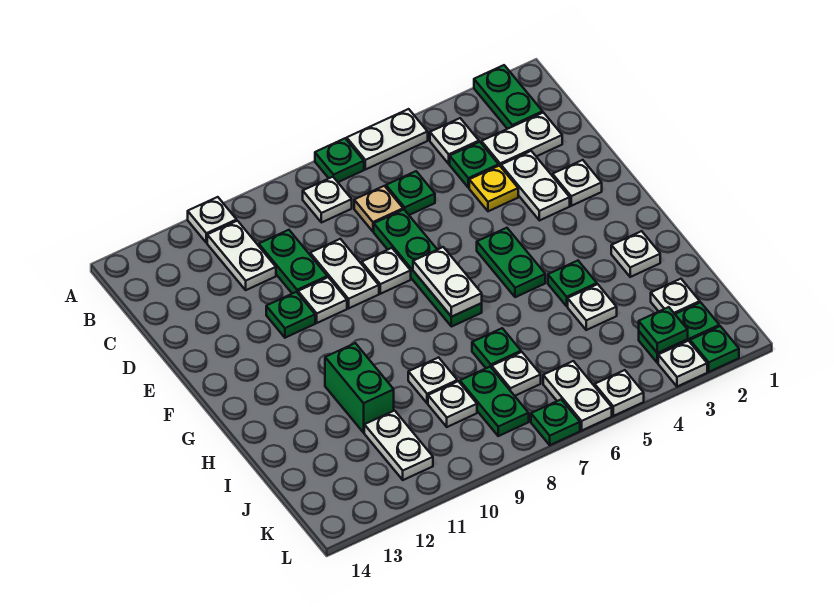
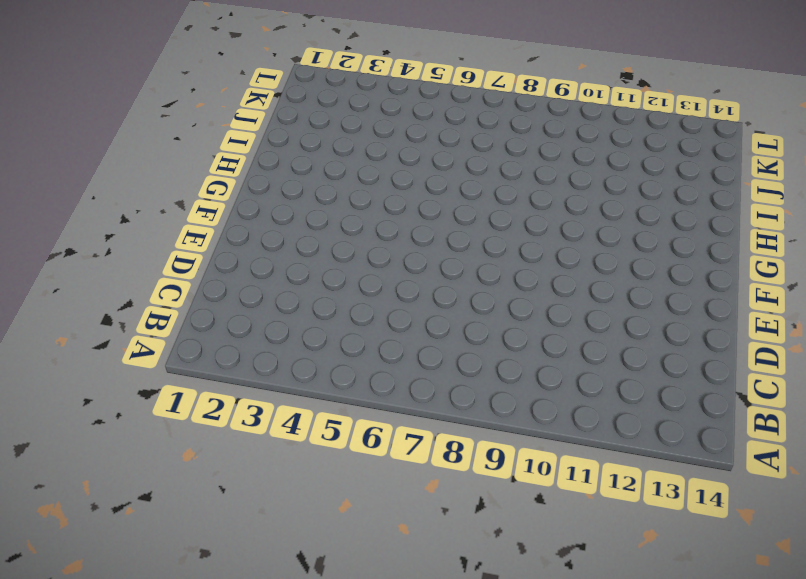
none -> green 1x2 plate [474,65,543,129]
none -> white 1x2 plate [347,109,428,170]
none -> green 1x1 plate [315,138,364,182]
none -> white 1x1 plate [188,197,237,243]

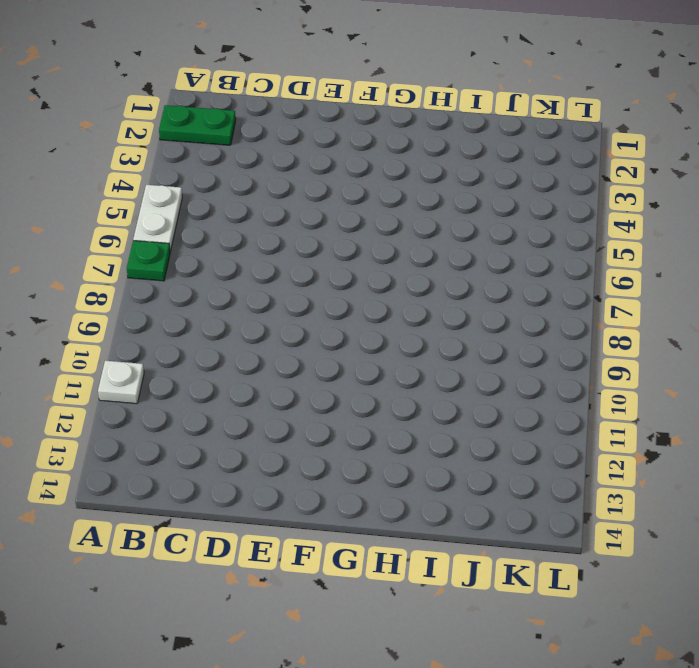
none -> white 1x1 plate [430,118,479,164]
none -> white 1x1 plate [303,177,352,223]
none -> white 1x2 plate [207,221,276,290]
none -> white 1x2 plate [481,113,562,167]

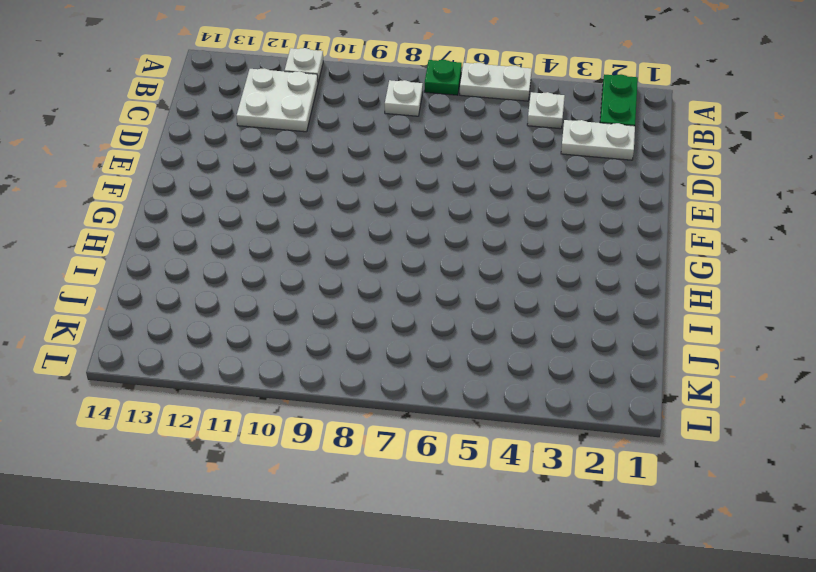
white 2x2 plate [237,68,318,132] -> white 1x2 plate [207,221,276,290]
none -> green 1x1 plate [450,142,499,188]
none -> green 1x1 plate [386,171,435,215]
none -> tan 1x1 plate [354,186,403,232]
none -> green 1x2 plate [259,230,327,294]

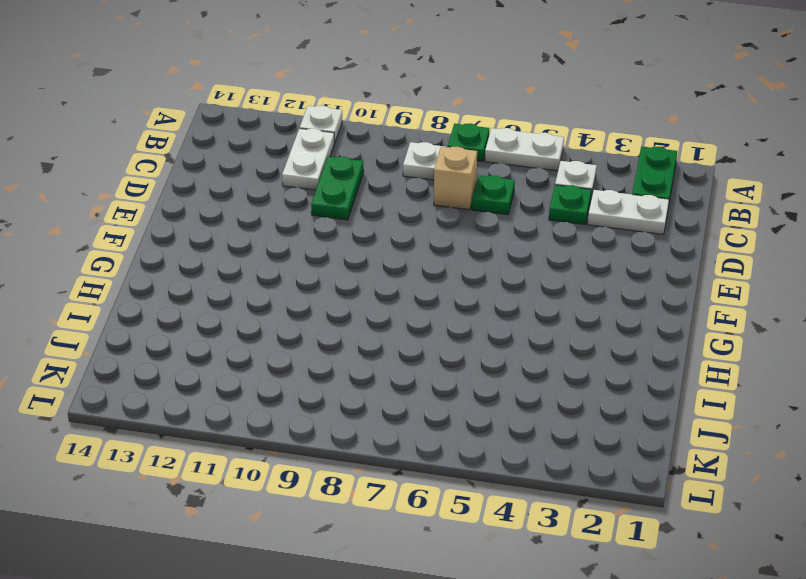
tan 1x1 brick [434,147,477,210] -> tan 1x1 plate [354,186,403,232]
none -> white 1x2 plate [501,151,570,221]
none -> yellow 1x1 plate [469,166,518,211]
none -> green 1x4 plate [374,210,482,327]
none -> white 1x2 plate [310,239,379,308]

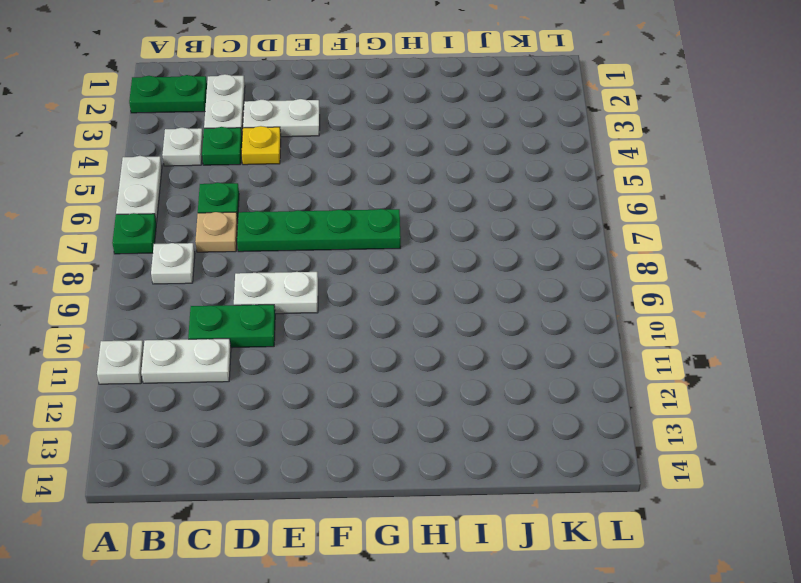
none -> white 1x1 plate [553,160,602,206]
none -> white 1x1 plate [362,248,411,294]
none -> white 1x1 plate [298,277,347,323]
none -> green 1x1 plate [266,292,315,338]

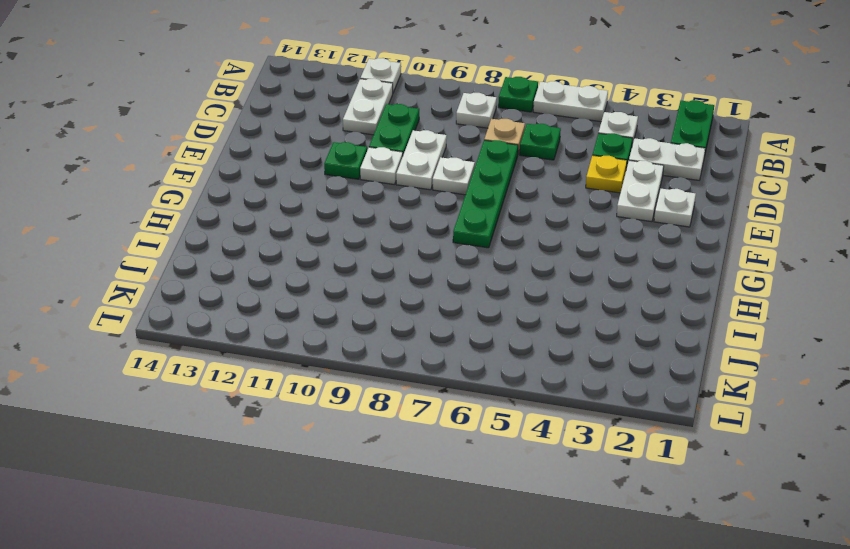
none -> green 1x2 plate [477,228,545,297]
none -> white 1x1 plate [611,231,660,277]
none -> green 1x1 plate [548,261,597,306]
none -> green 1x2 brick [325,343,394,433]

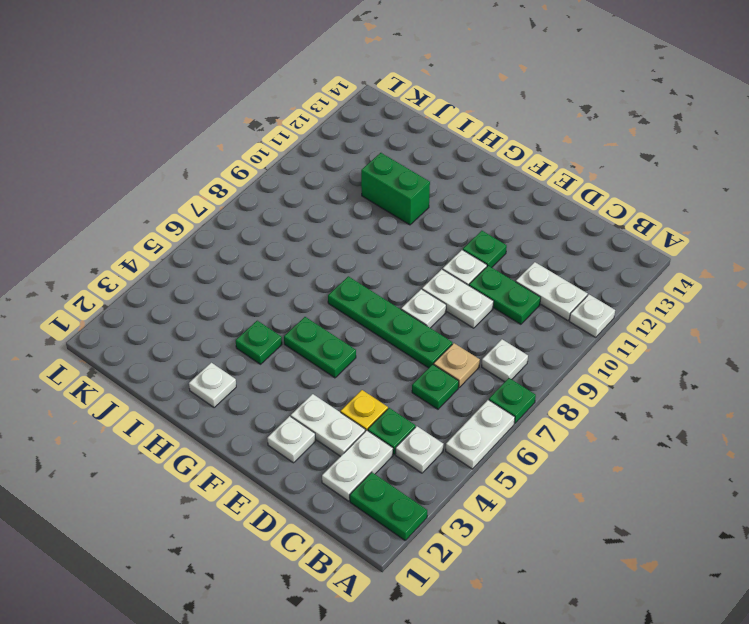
none -> white 1x1 plate [568,284,617,330]
none -> green 1x1 plate [472,328,521,368]
none -> white 1x1 plate [408,357,457,403]
none -> white 1x1 plate [651,279,700,314]

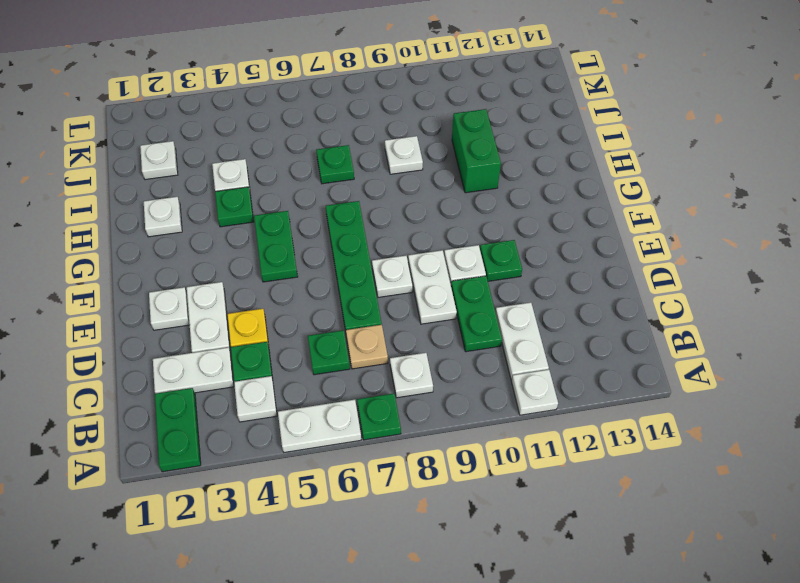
none -> white 1x1 plate [492,352,541,396]
none -> green 1x2 plate [460,367,529,436]
none -> white 1x1 plate [428,381,477,427]
none -> white 1x2 plate [364,411,433,480]

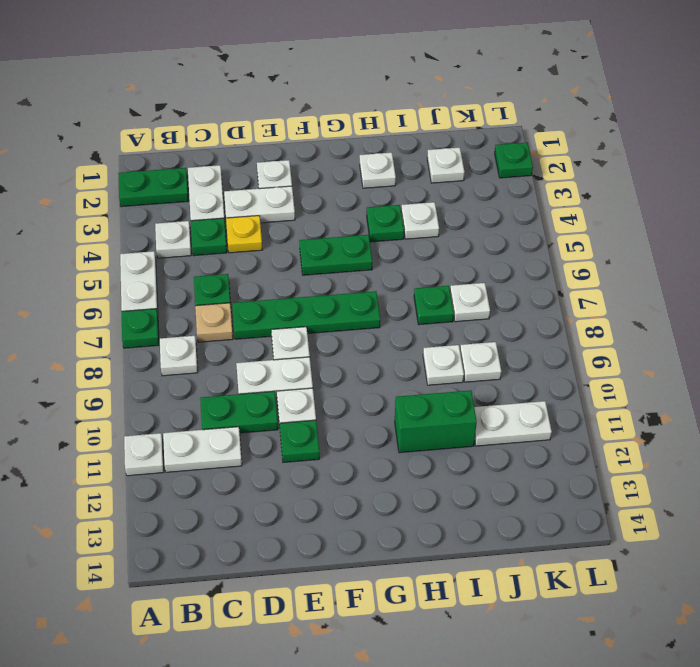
none -> green 1x2 plate [460,367,529,436]
none -> green 1x2 plate [639,302,719,363]
none -> white 1x2 plate [543,361,612,430]
none -> white 1x1 plate [658,341,707,387]

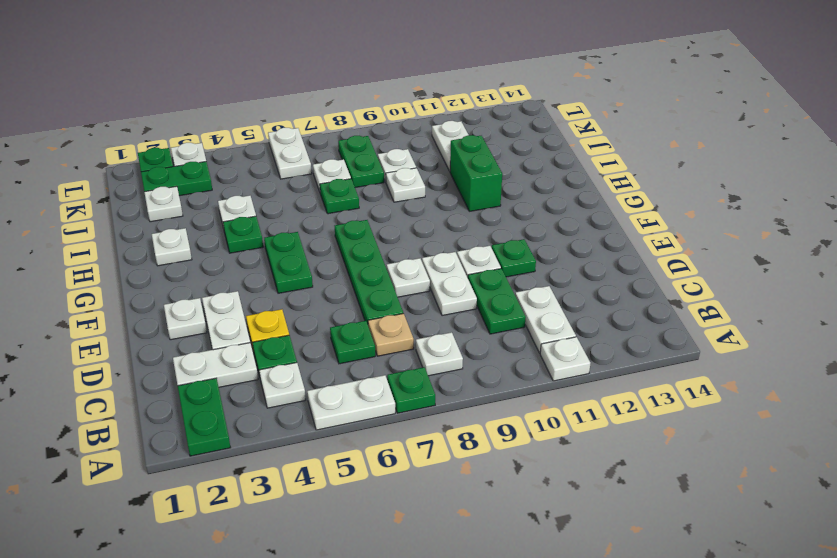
none -> white 1x1 plate [595,370,644,416]
none -> green 1x1 plate [531,400,580,445]
none -> white 1x2 plate [413,247,482,317]
none -> green 1x1 plate [639,307,688,353]

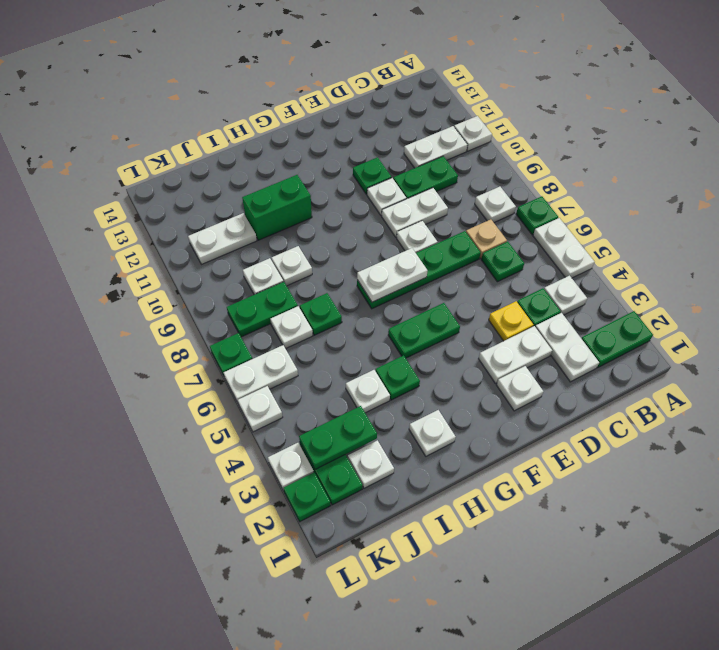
green 1x2 plate [299,406,377,470] -> green 1x1 plate [639,307,688,353]

